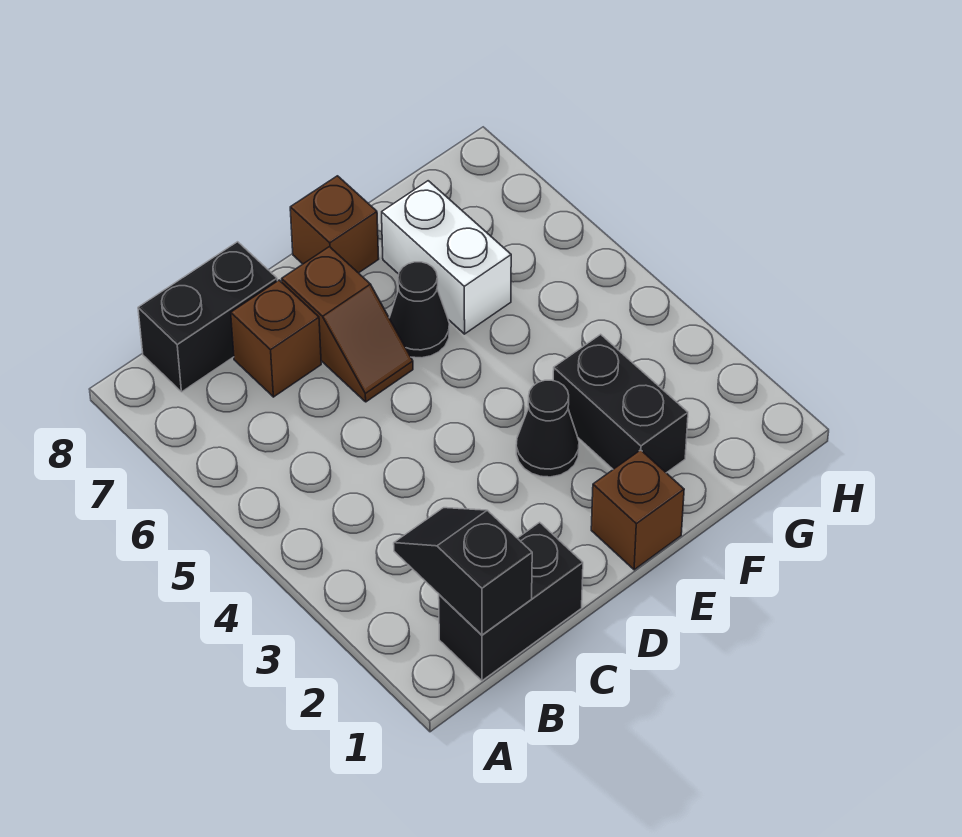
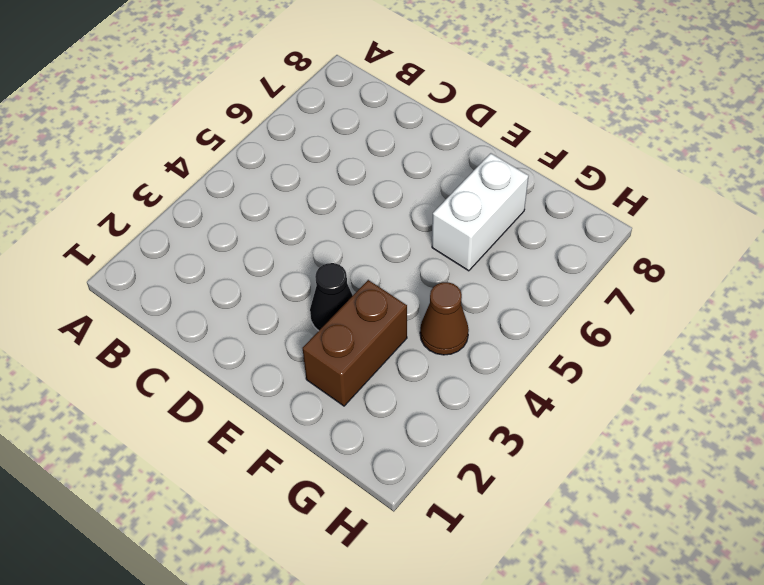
brown 1x2 brick [303,280,407,406] -> black 1x2 brick [553,334,688,473]
brown 1x1 cone [420,282,469,355] -> none
none -> black 1x2 brick [439,522,583,681]
none -> black 1x2 brick [138,242,277,392]

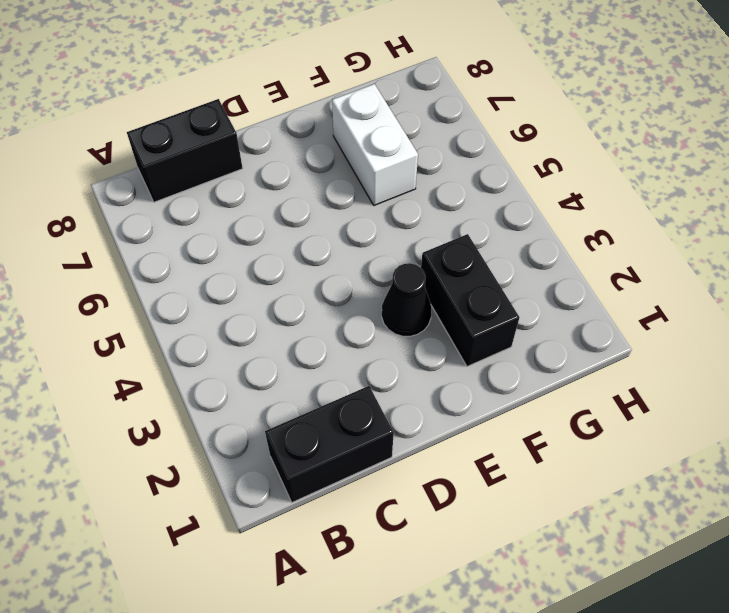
none -> brown 1x1 brick [231,280,321,397]
none -> brown 1x2 slope [282,247,413,402]

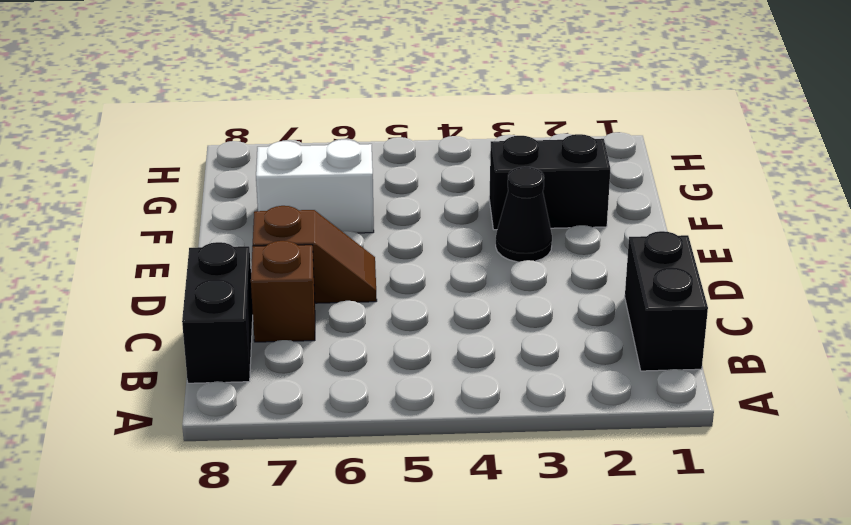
none -> brown 1x1 brick [591,450,684,570]
none -> black 1x1 cone [389,262,449,358]

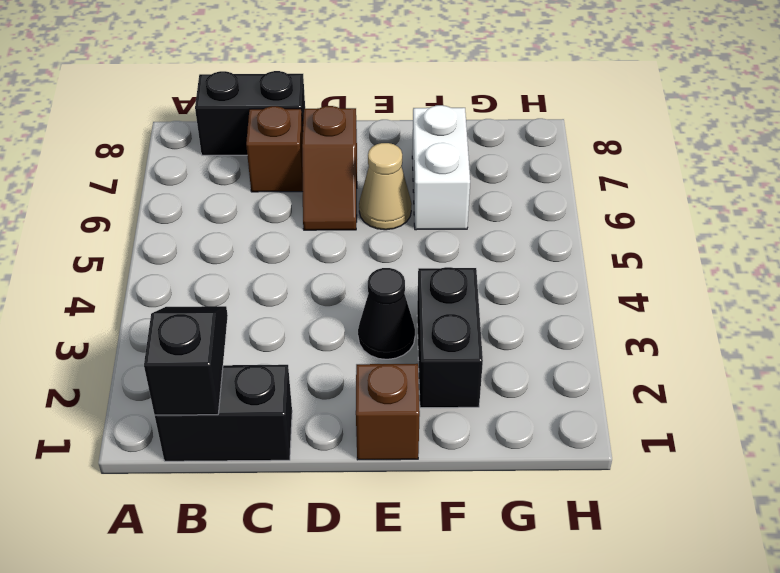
tan 1x1 cone [359,143,412,230] -> black 1x1 cone [389,262,449,358]
none -> brown 1x1 brick [290,176,379,273]

